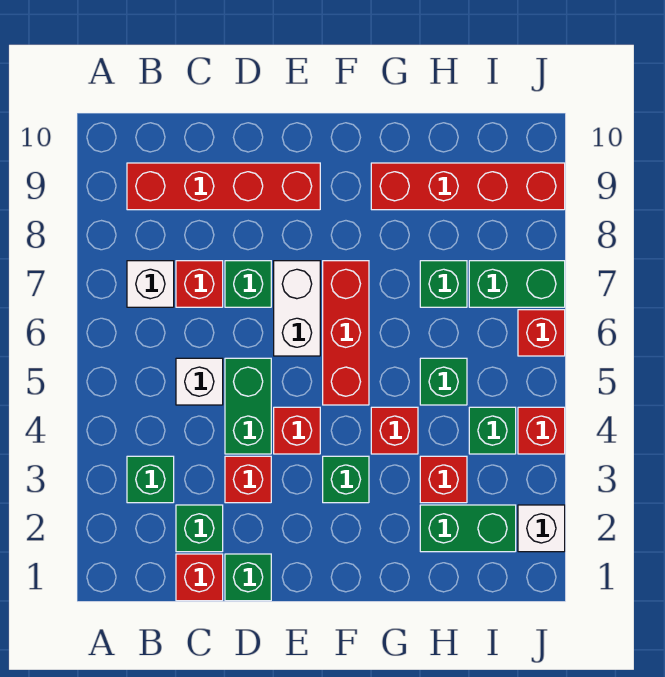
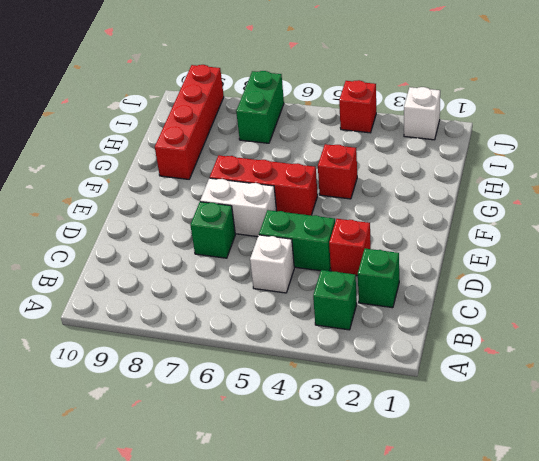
none -> white 1x1 brick [127,261,174,307]
none -> red 1x4 brick [127,163,320,210]
none -> red 1x1 brick [176,554,223,601]

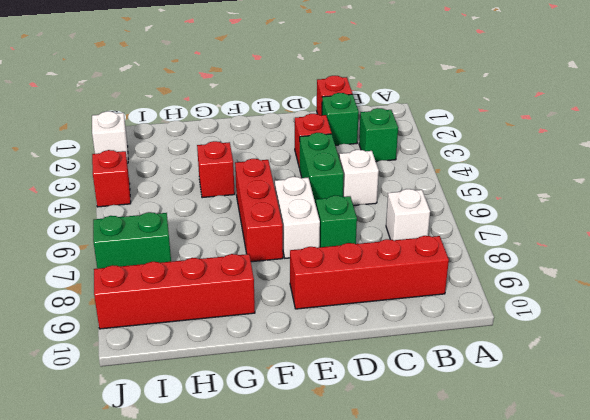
none -> red 1x1 brick [176,261,223,307]
none -> green 1x1 brick [225,554,271,601]
none -> red 1x1 brick [274,407,320,454]

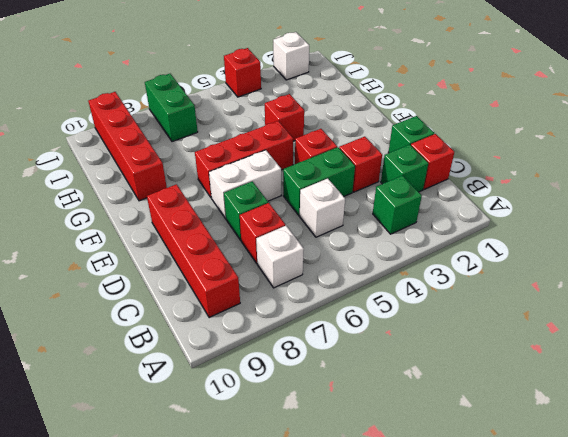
none -> green 1x1 brick [323,456,369,503]
none -> green 1x2 brick [420,505,516,552]
none -> red 1x1 brick [420,456,467,503]

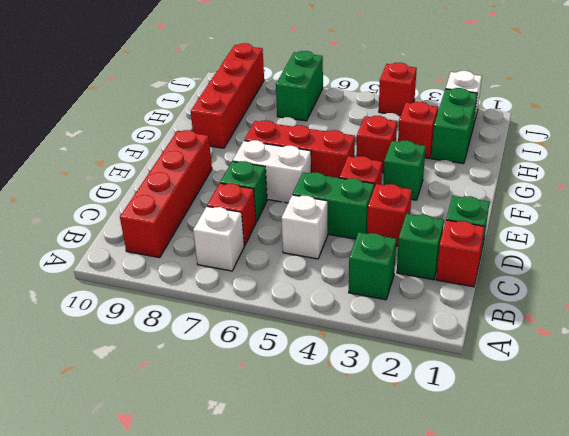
none -> green 1x1 brick [420,358,467,405]
none -> green 1x1 brick [420,261,467,307]
none -> green 1x1 brick [469,407,516,454]

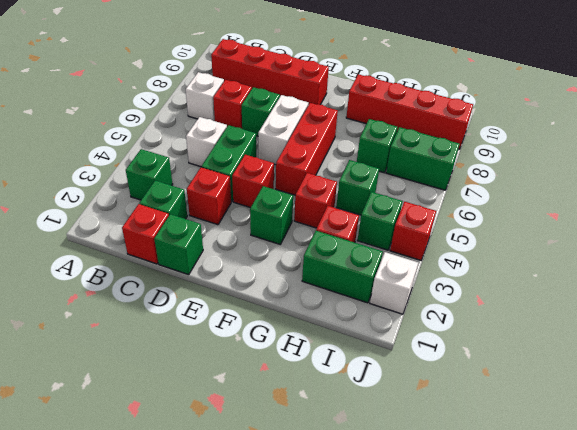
none -> red 1x1 brick [518,310,565,356]

